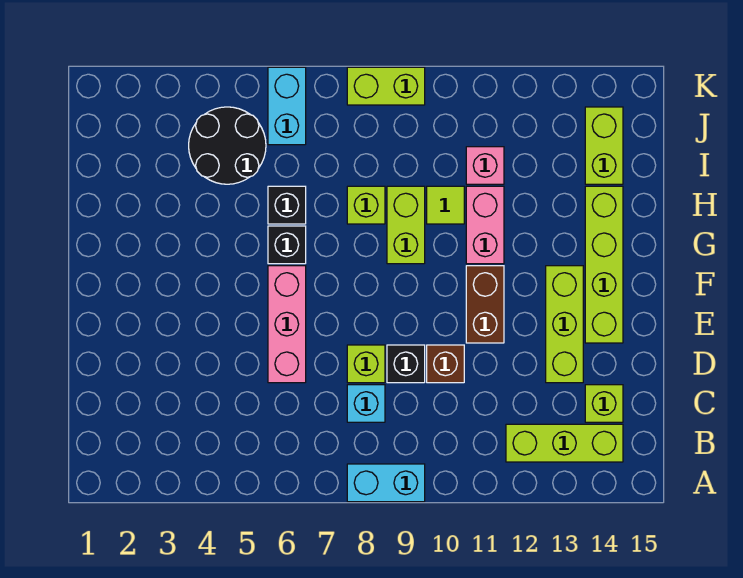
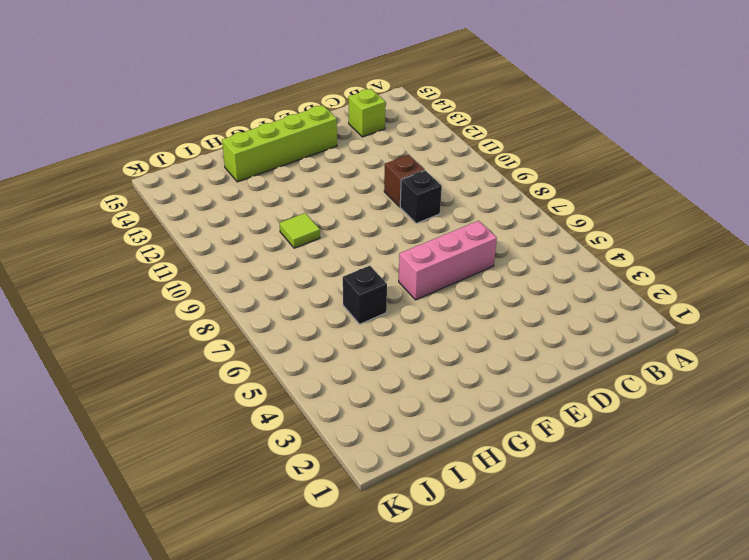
none -> cyan 1x2 brick [347,464,425,502]
none -> lime 1x3 brick [506,424,623,462]
none -> cyan 1x1 brick [347,385,385,422]

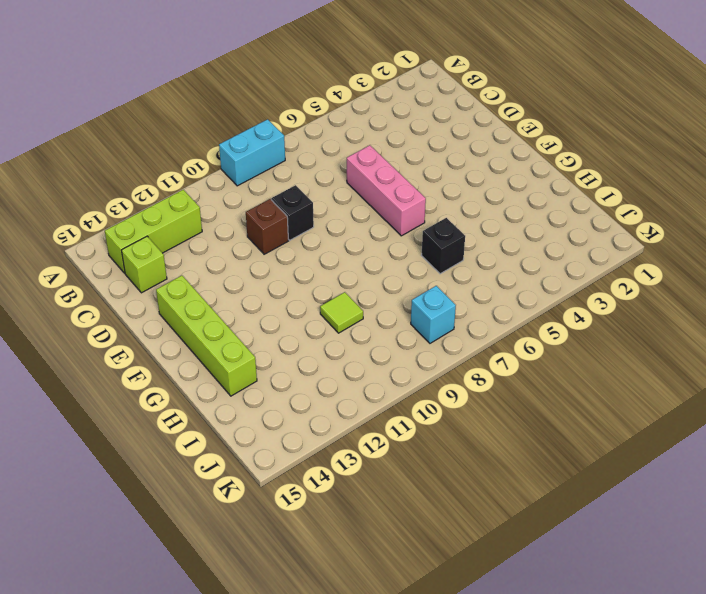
cyan 1x1 brick [411,286,456,343] -> cyan 1x1 brick moved to [347,385,385,422]
none -> lime 1x1 brick [347,345,385,383]
none -> lime 1x3 brick [546,266,583,383]
none -> brown 1x2 brick [466,266,504,343]

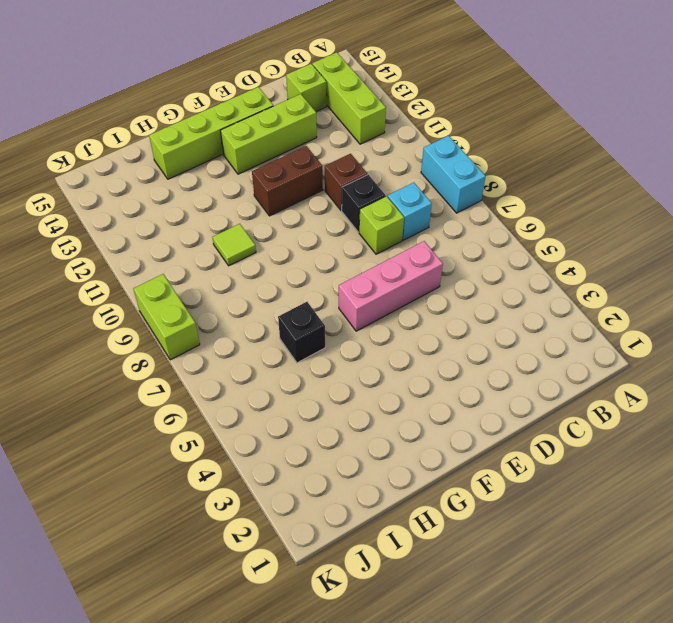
none -> black 1x1 brick [268,226,306,264]
none -> lime 1x2 brick [387,186,425,264]
none -> pink 1x2 brick [466,186,504,264]

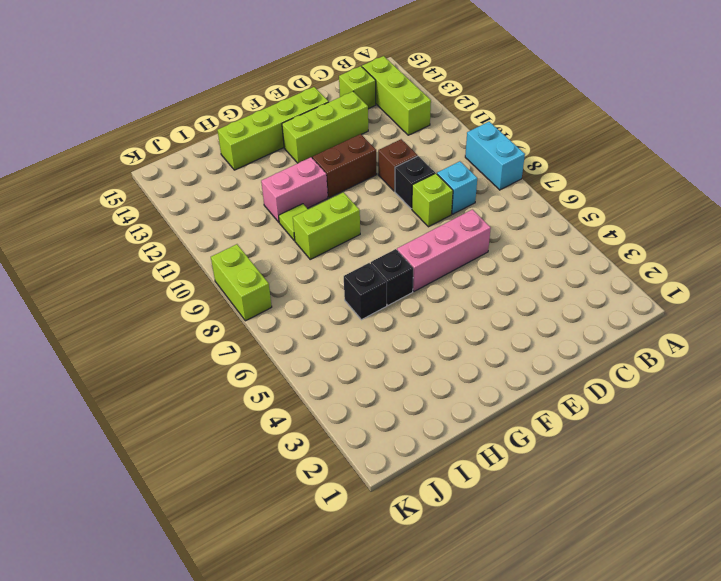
none -> lime 1x1 brick [347,186,385,224]
none -> black 2x2 round brick [189,107,266,184]
none -> pink 1x1 brick [466,147,504,184]

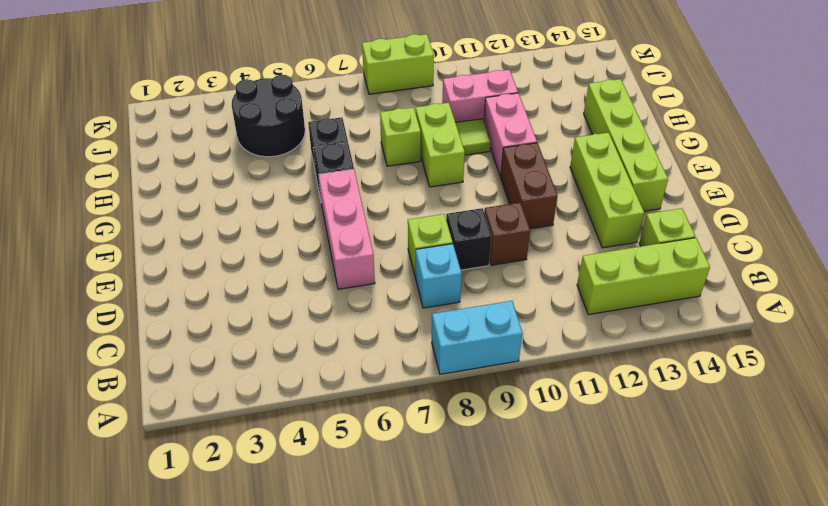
pink 1x2 brick [442,70,518,122] -> pink 1x1 brick [466,147,504,184]
none -> lime 1x2 brick [585,107,623,184]
none -> cyan 1x2 brick [268,67,306,145]

